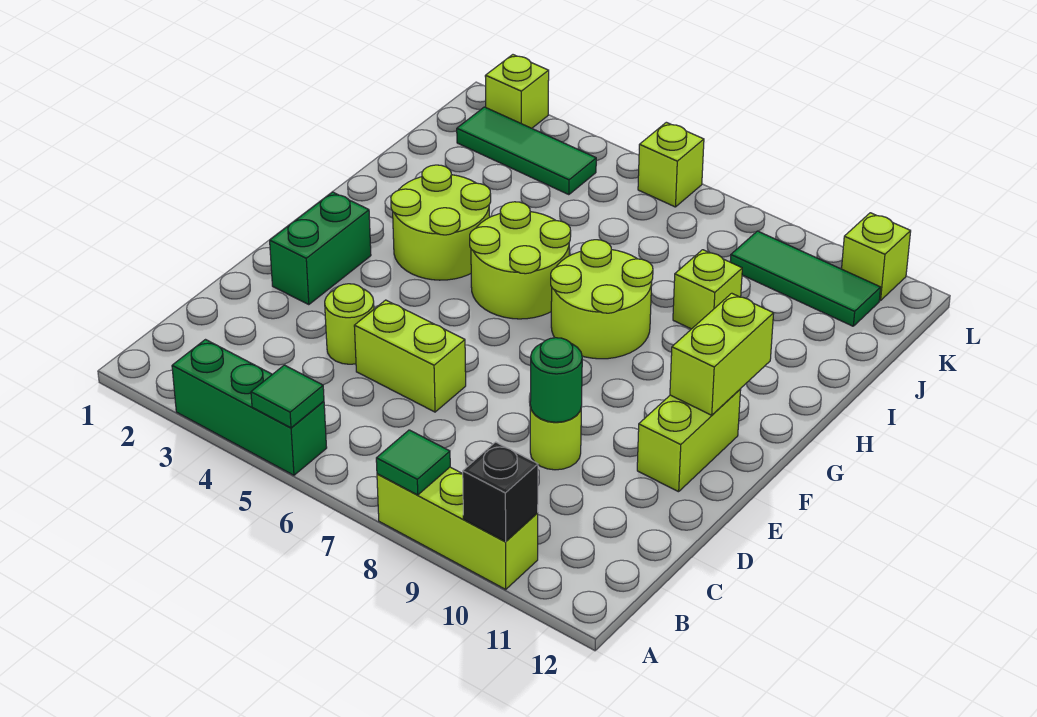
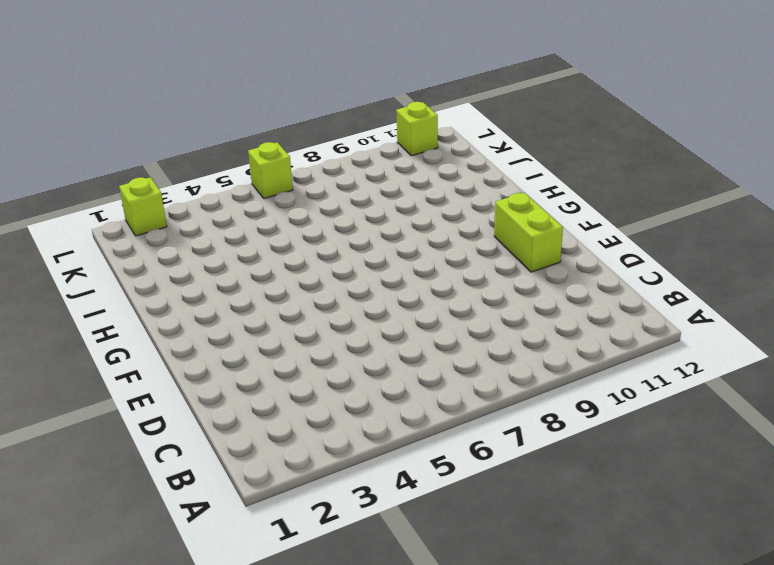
none -> green 1x3 brick [172,340,327,475]
none -> lime 1x3 brick [377,467,538,589]
none -> lime 1x1 round brick [325,284,374,364]

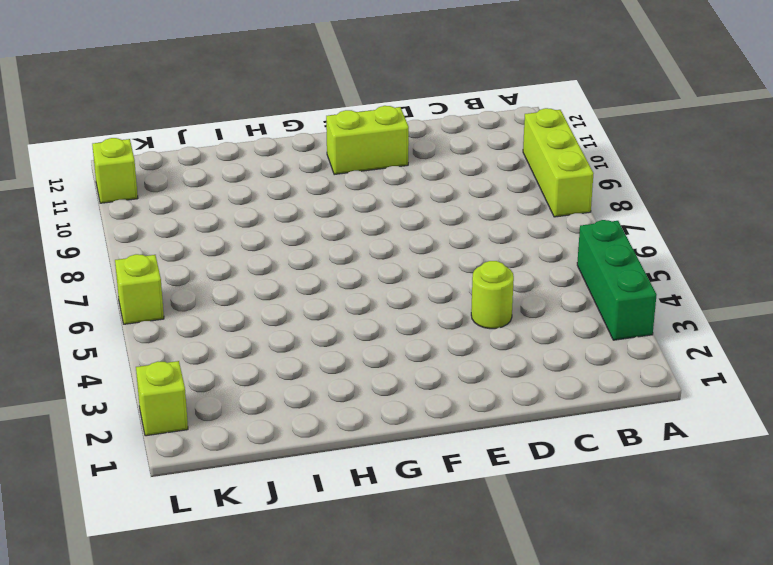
none -> lime 1x2 brick [354,300,466,412]
none -> lime 1x1 round brick [530,406,581,470]
none -> green 1x2 brick [270,192,371,305]

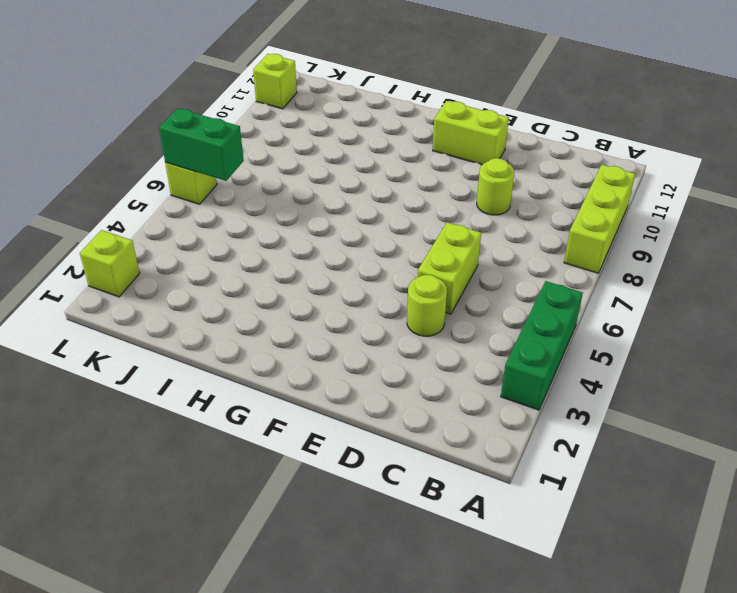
green 1x2 brick [159,108,244,181] -> green 1x2 brick moved to [270,192,371,305]
none -> lime 2x2 round brick [391,165,491,280]
none -> lime 2x2 round brick [470,202,571,319]
none -> lime 2x2 round brick [551,240,653,359]

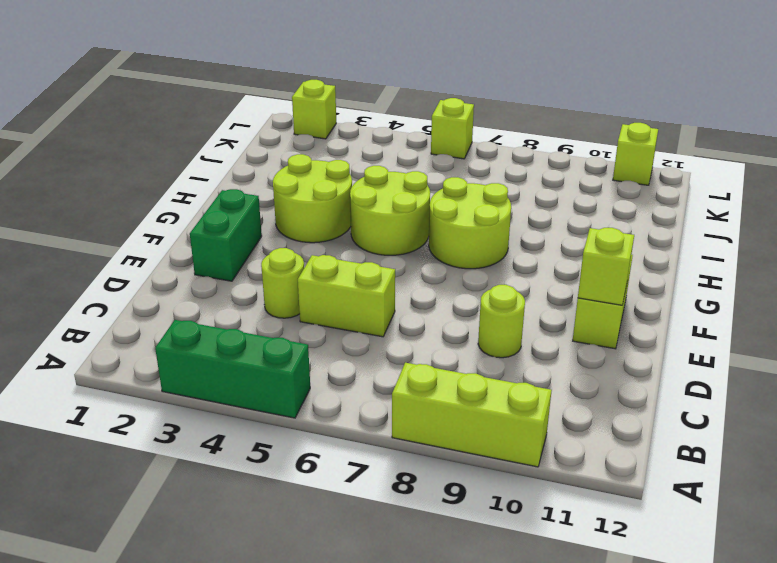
lime 1x1 brick [578,228,634,305] -> lime 1x1 brick moved to [673,250,742,329]
none -> green 1x3 tile [457,107,596,195]
none -> green 1x3 tile [730,231,881,326]
none -> green 1x1 tile [251,365,324,428]

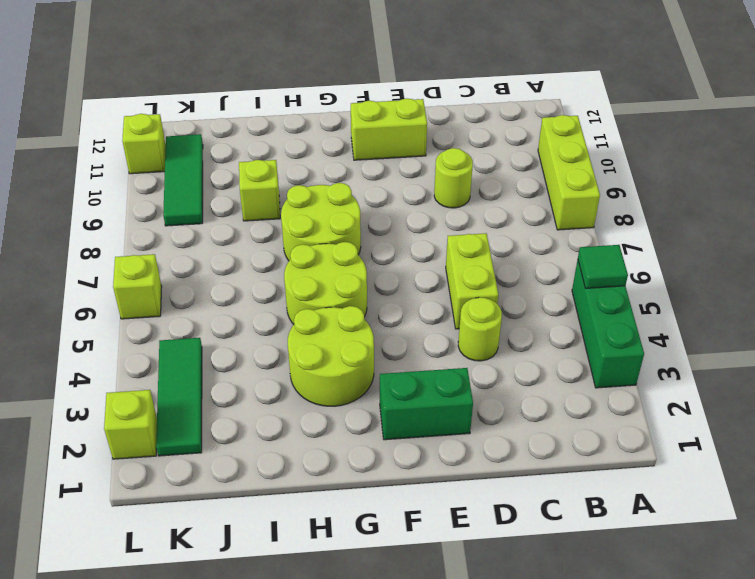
none -> green 1x1 tile [376,430,450,495]
none -> black 1x1 brick [463,442,538,542]
none -> green 1x1 round brick [530,338,582,422]

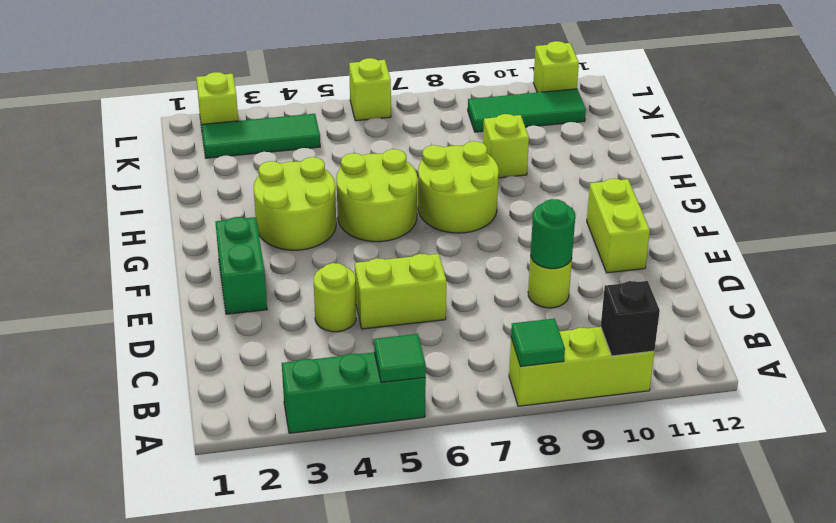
none -> lime 1x2 brick [670,293,774,415]

